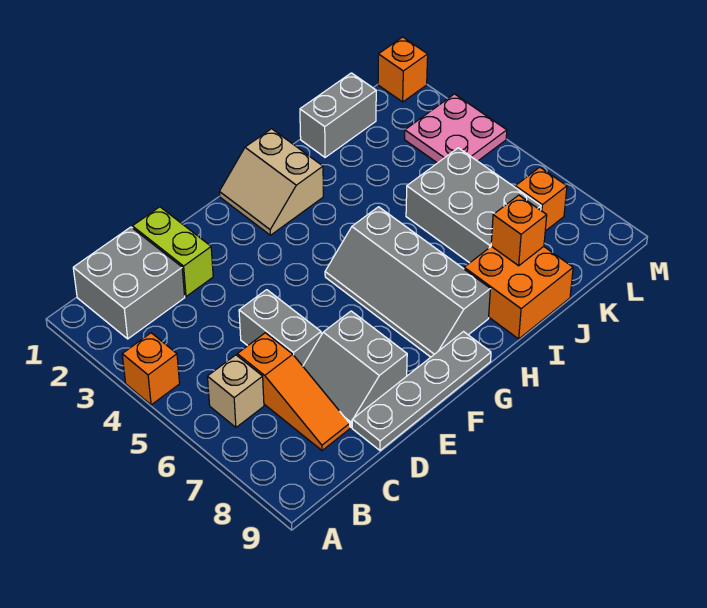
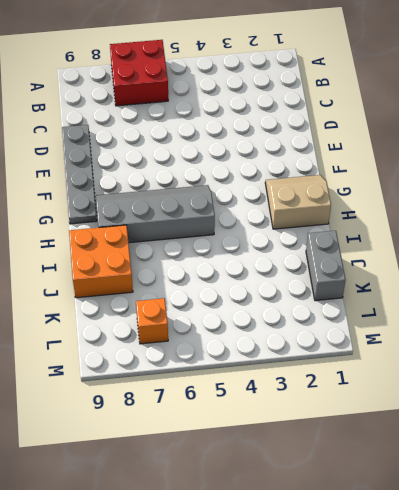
red 2x2 brick [110,40,168,106] -> tan 1x1 brick [207,355,264,427]
none -> orange 1x1 brick [122,333,180,405]
none -> grey 2x2 brick [73,227,185,339]
none -> orange 1x3 slope [237,333,350,450]

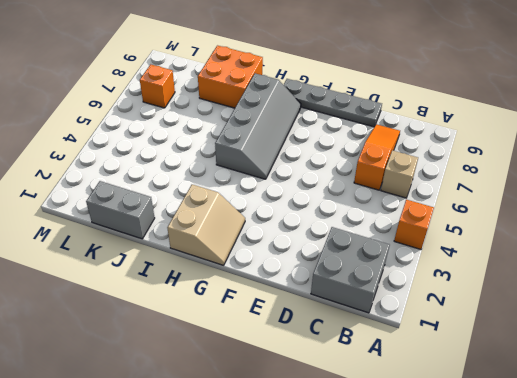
none -> lime 1x2 brick [132,207,213,296]
none -> grey 1x2 brick [239,290,321,366]
none -> grey 2x2 slope [303,311,407,427]

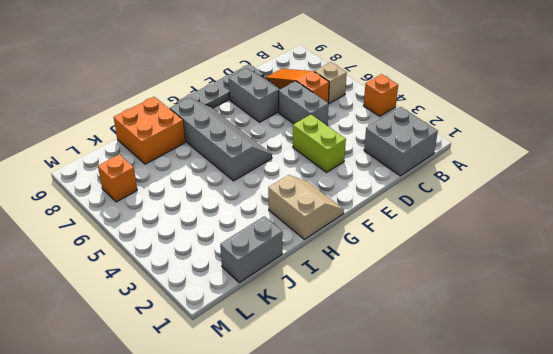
lime 1x2 brick [293,115,346,172] -> lime 1x2 brick moved to [132,207,213,296]
none -> grey 2x3 brick [406,148,541,263]
none -> pink 2x2 plate [405,94,507,163]
none -> orange 1x1 brick [378,37,428,102]

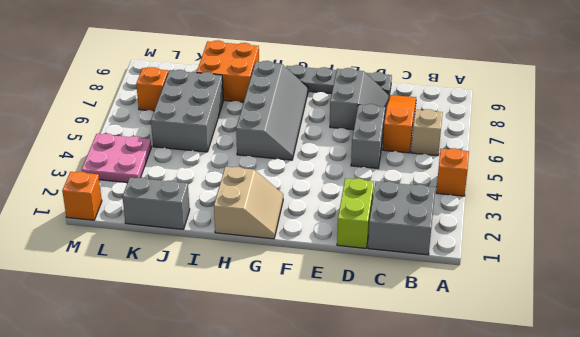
none -> orange 1x1 brick [491,195,547,266]

